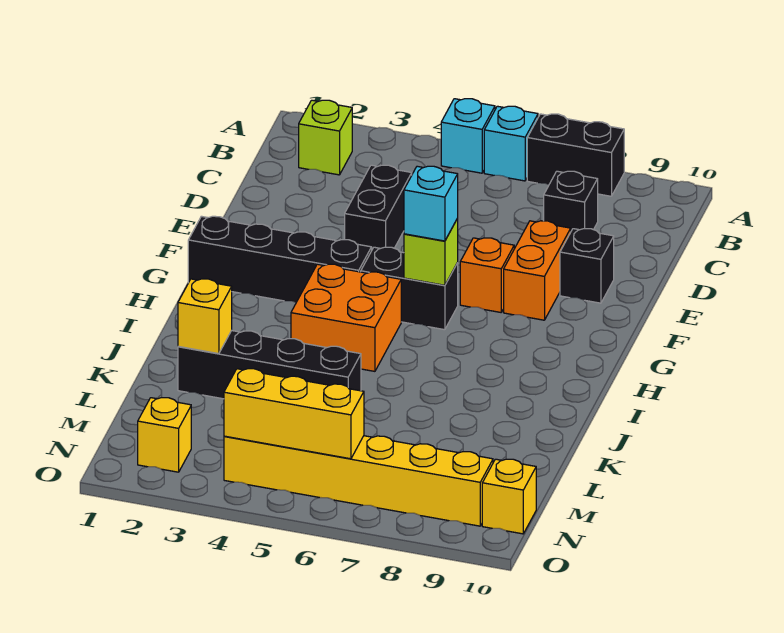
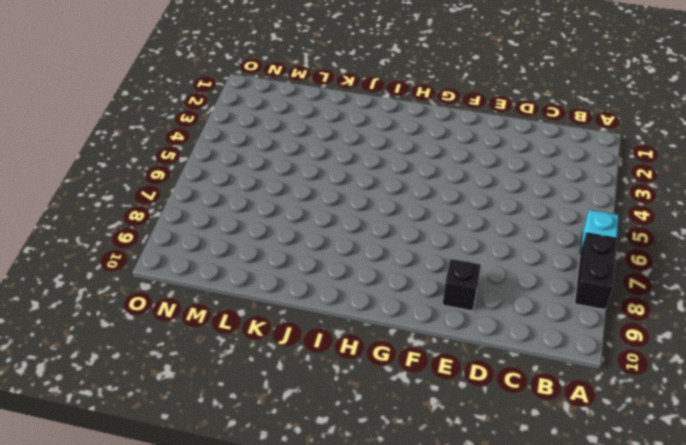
none -> cyan 1x1 brick [441,99,495,173]
none -> lime 1x1 brick [299,100,352,175]
none -> black 1x1 brick [544,171,598,231]

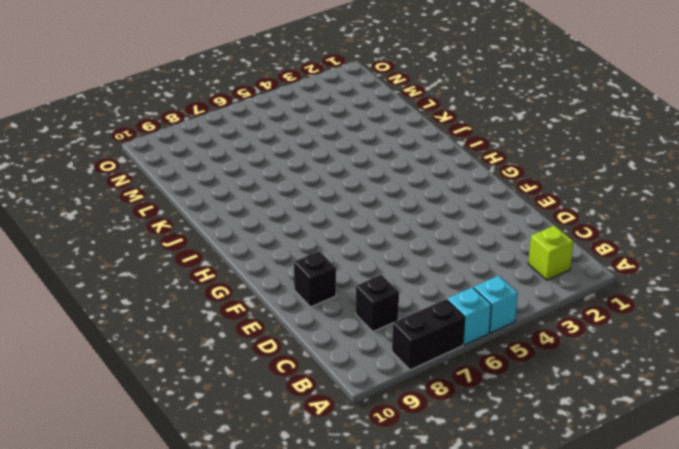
none -> black 1x2 brick [345,165,412,249]
none -> orange 1x2 brick [504,221,571,320]
none -> orange 1x1 brick [460,238,514,312]

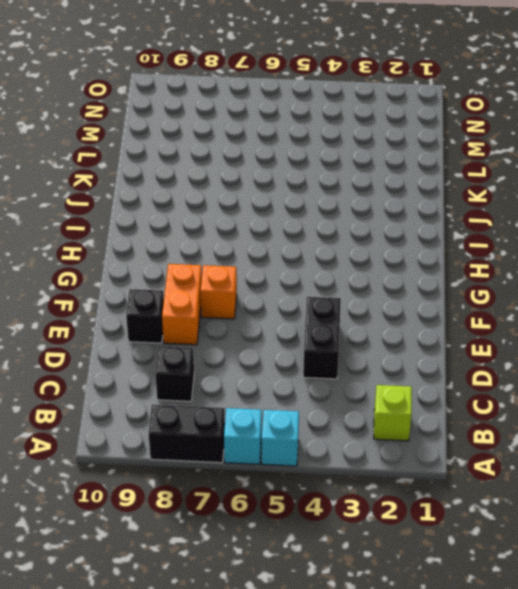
none -> black 1x4 brick [188,216,372,302]
none -> black 1x2 brick [361,247,458,330]
none -> orange 2x2 brick [291,264,401,371]

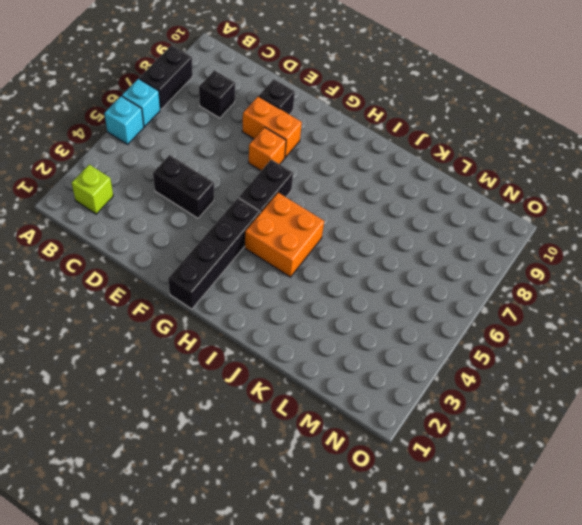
none -> black 1x4 brick [178,331,361,399]
none -> yellow 1x1 brick [138,398,191,472]
none -> yellow 1x6 brick [224,436,493,526]

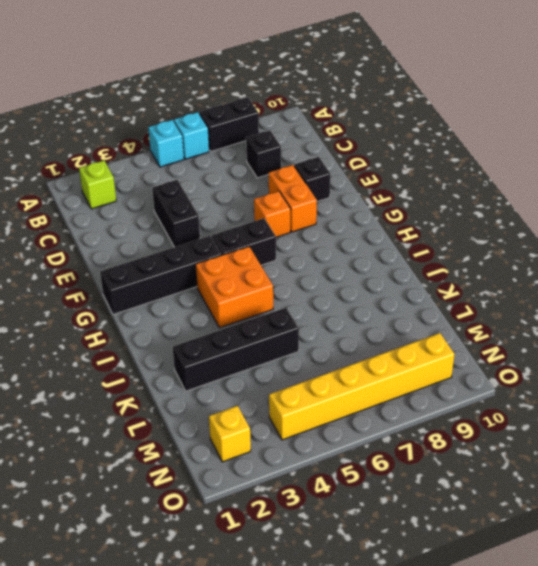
none -> yellow 1x1 brick [482,459,536,534]
none -> lime 1x1 brick [404,219,458,285]
none -> yellow 1x1 brick [178,279,232,354]

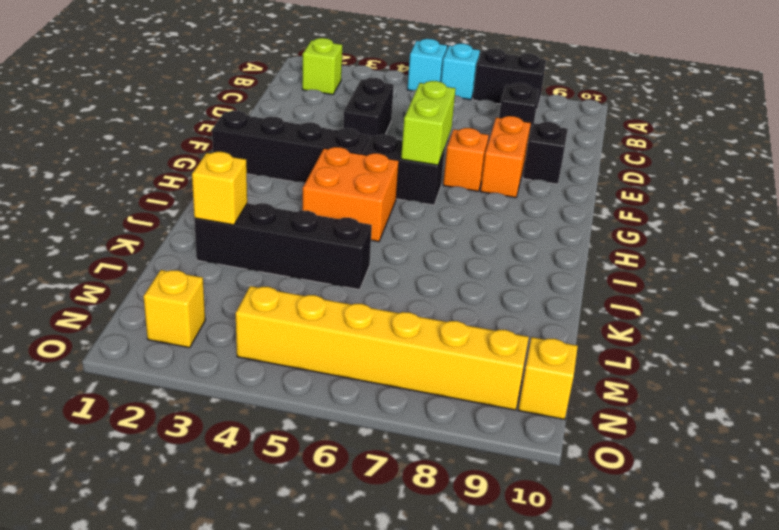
lime 1x2 brick [401,81,456,165] -> lime 1x1 brick [404,219,458,285]
none -> yellow 1x3 brick [224,369,364,459]
none -> cyan 1x1 brick [404,166,458,241]

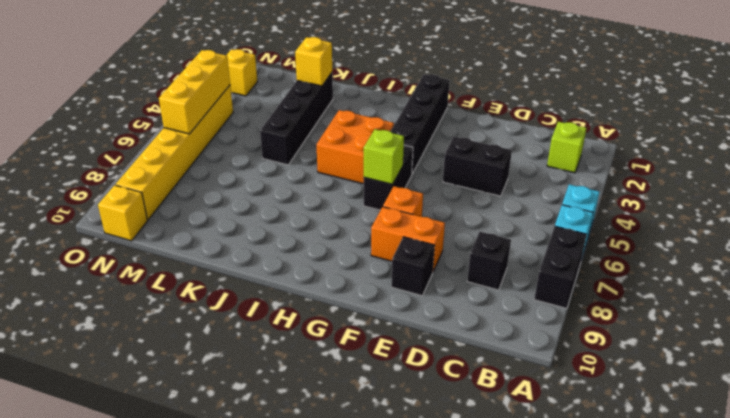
none -> cyan 1x1 brick [404,166,458,241]

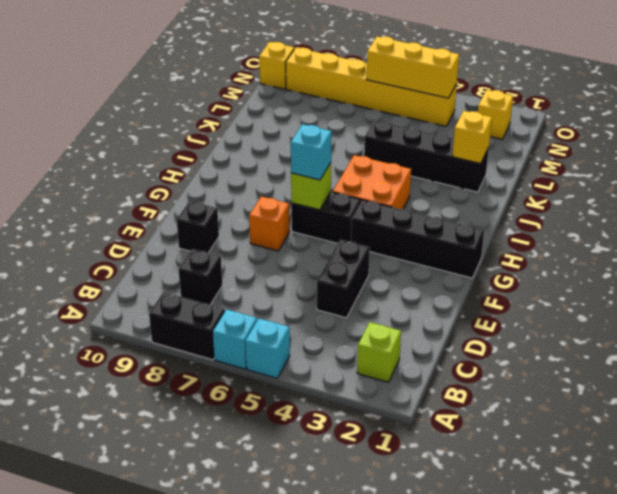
none -> orange 1x2 brick [504,221,571,320]

